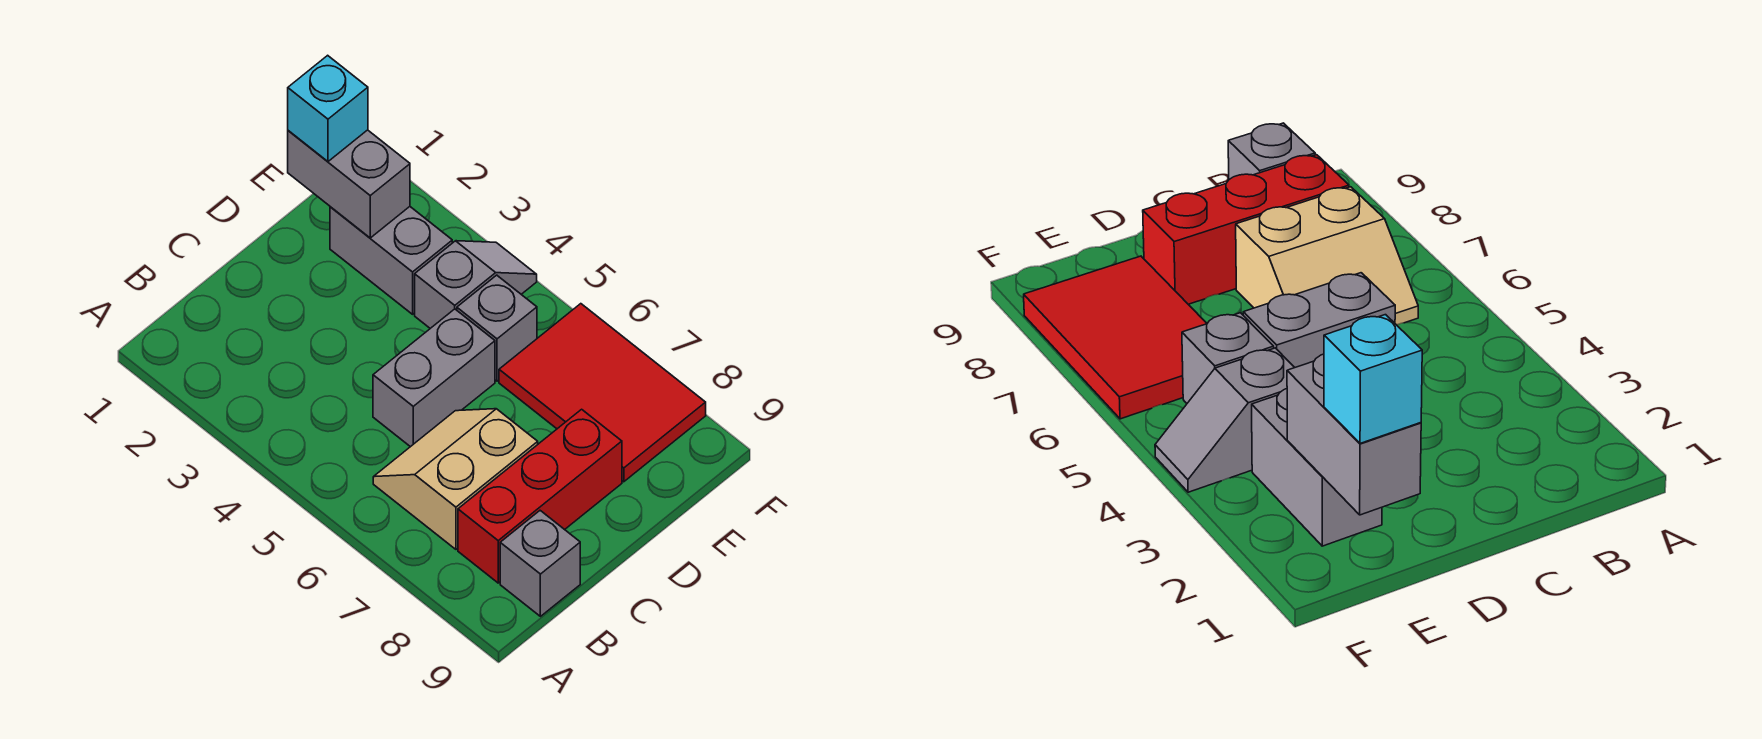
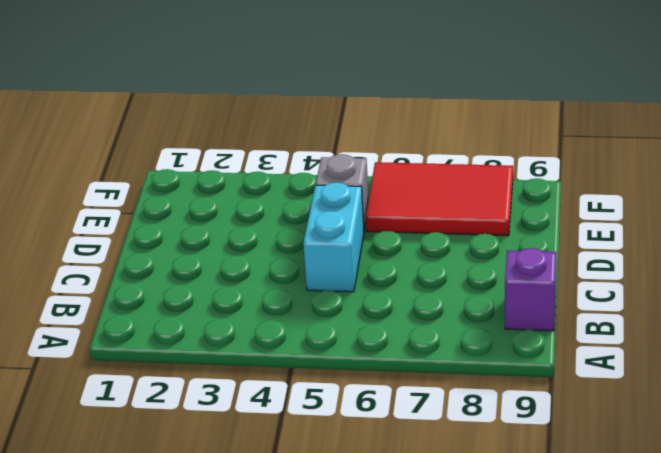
purple 1x1 brick [505,248,557,331] -> grey 1x1 brick [500,511,580,616]
cyan 1x2 brick [303,182,364,292] -> grey 1x2 brick [373,309,495,447]
none -> tan 2x2 slope [373,409,538,549]
none -> red 1x3 brick [458,409,622,583]

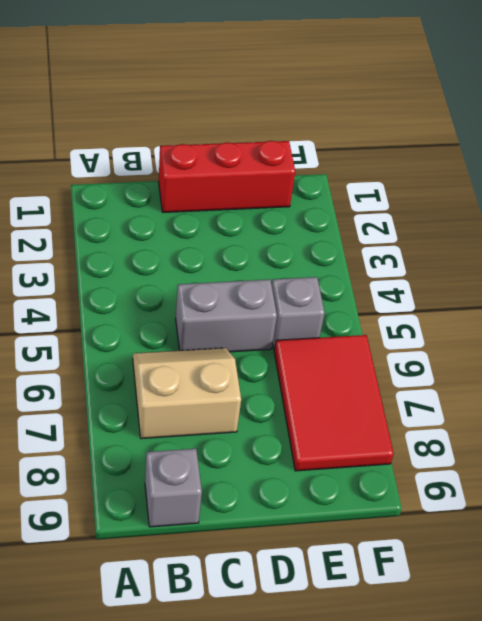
red 1x3 brick [159,141,295,212] -> red 1x3 brick moved to [458,409,622,583]
none -> grey 1x2 brick [330,207,452,314]
none -> grey 1x2 slope [415,241,537,328]

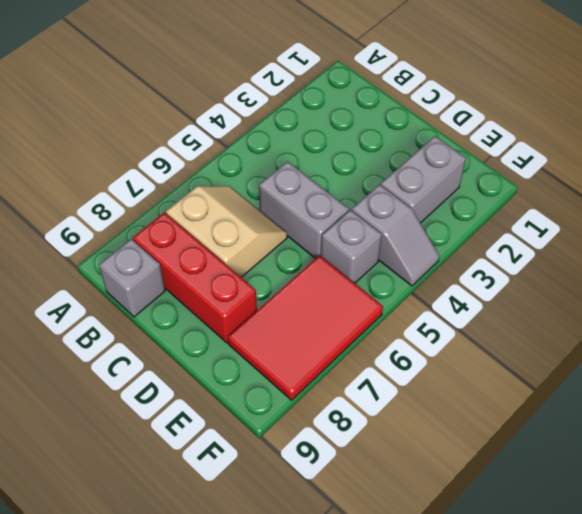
none -> grey 1x2 brick [288,130,410,238]
none -> cyan 1x1 brick [288,55,368,161]

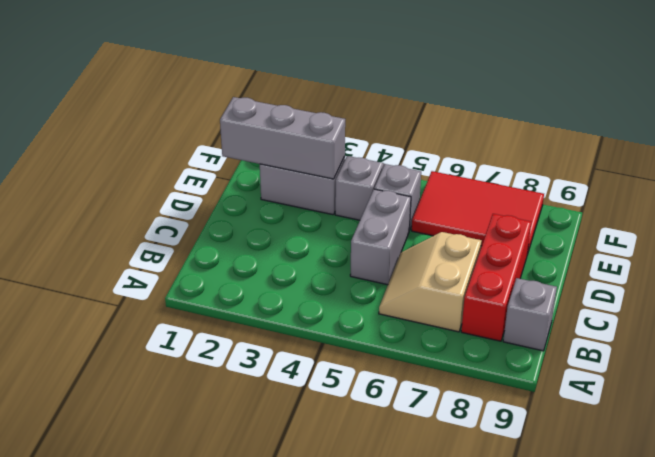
grey 1x3 brick [220,97,345,179] -> grey 1x2 brick [288,130,410,238]
none -> cyan 1x1 brick [288,55,368,161]

